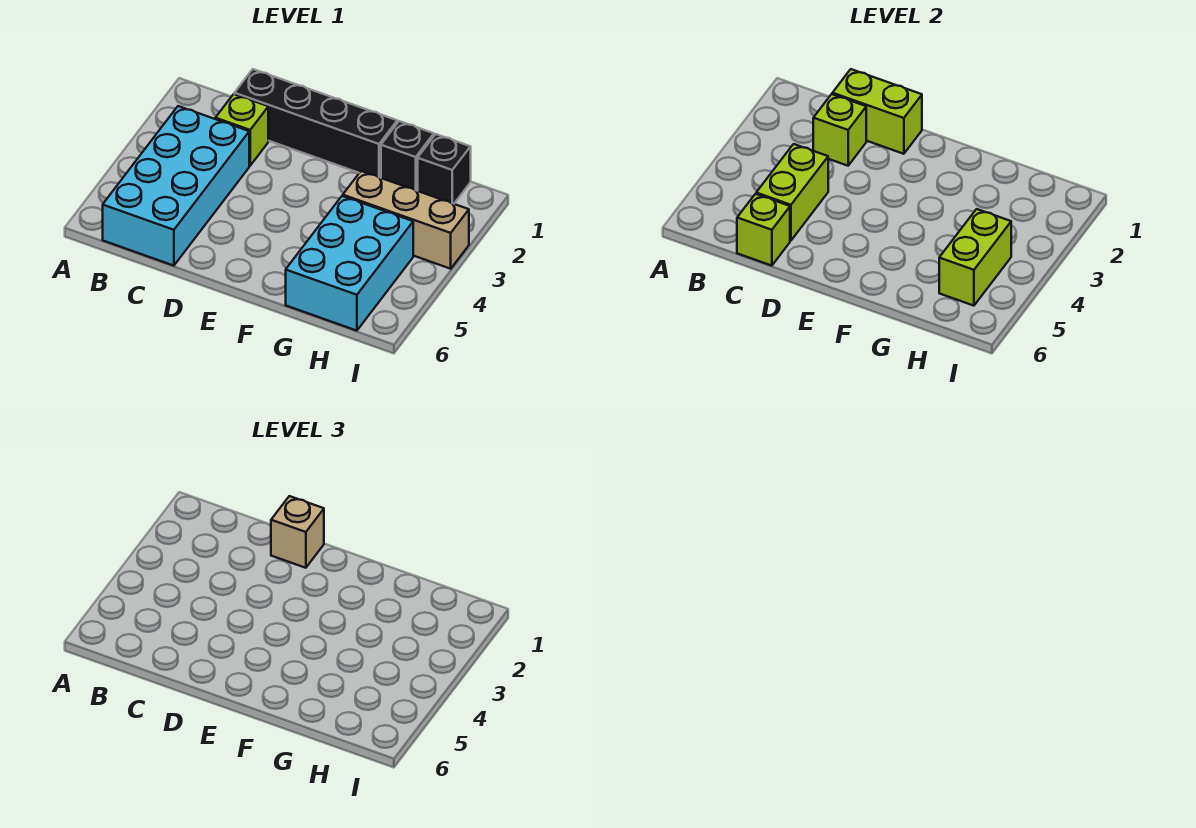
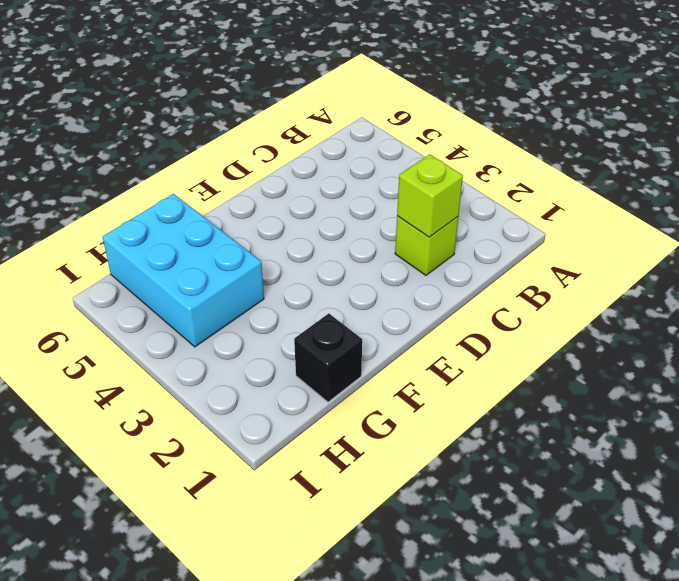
none -> cyan 2x4 brick [103,106,249,266]
none -> black 1x4 brick [234,69,397,178]
none -> tan 1x3 brick [343,171,469,269]

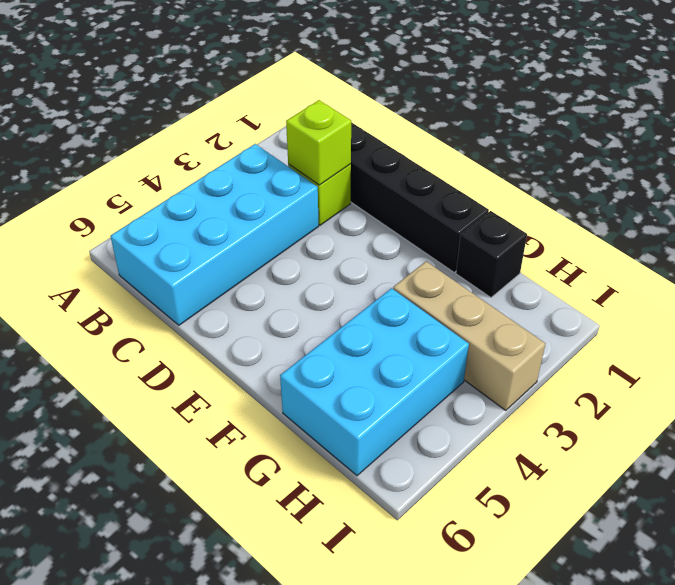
none -> black 1x1 brick [418,134,471,204]
none -> lime 1x2 brick [832,69,922,154]
none -> lime 1x2 brick [756,144,828,241]

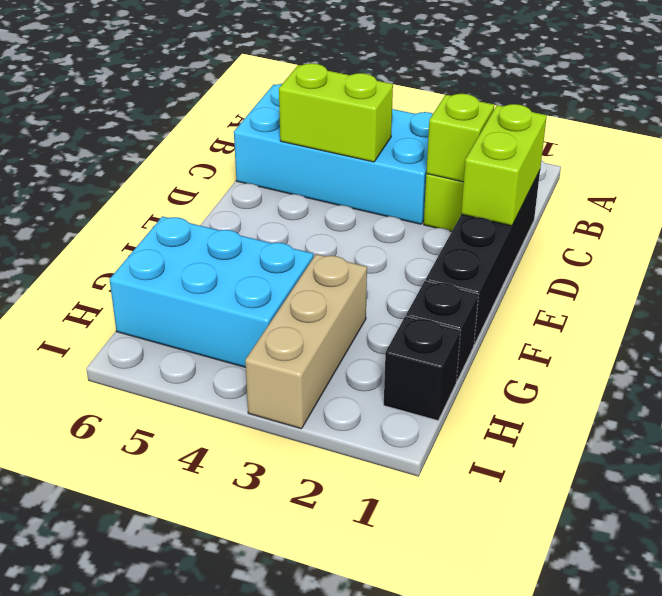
none -> lime 1x1 brick [737,194,790,266]
none -> lime 1x2 brick [939,209,1011,306]
none -> tan 1x1 brick [271,496,324,568]

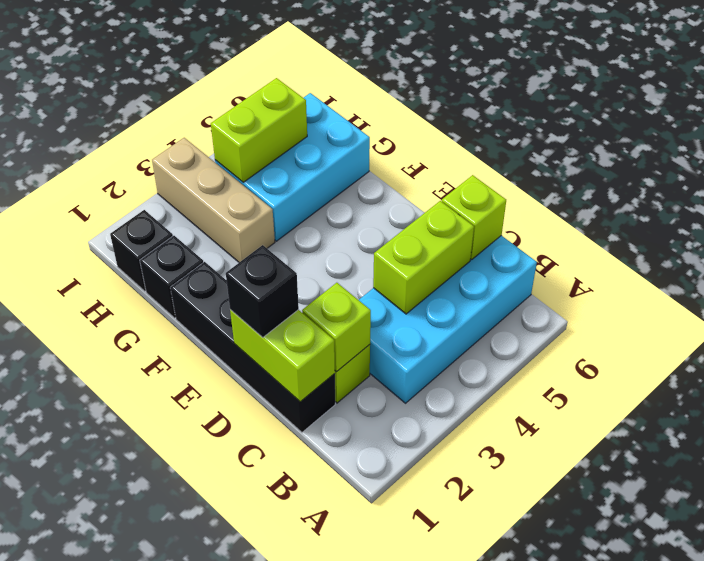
black 1x1 brick [226,245,299,338] -> tan 1x1 brick [271,496,324,568]

